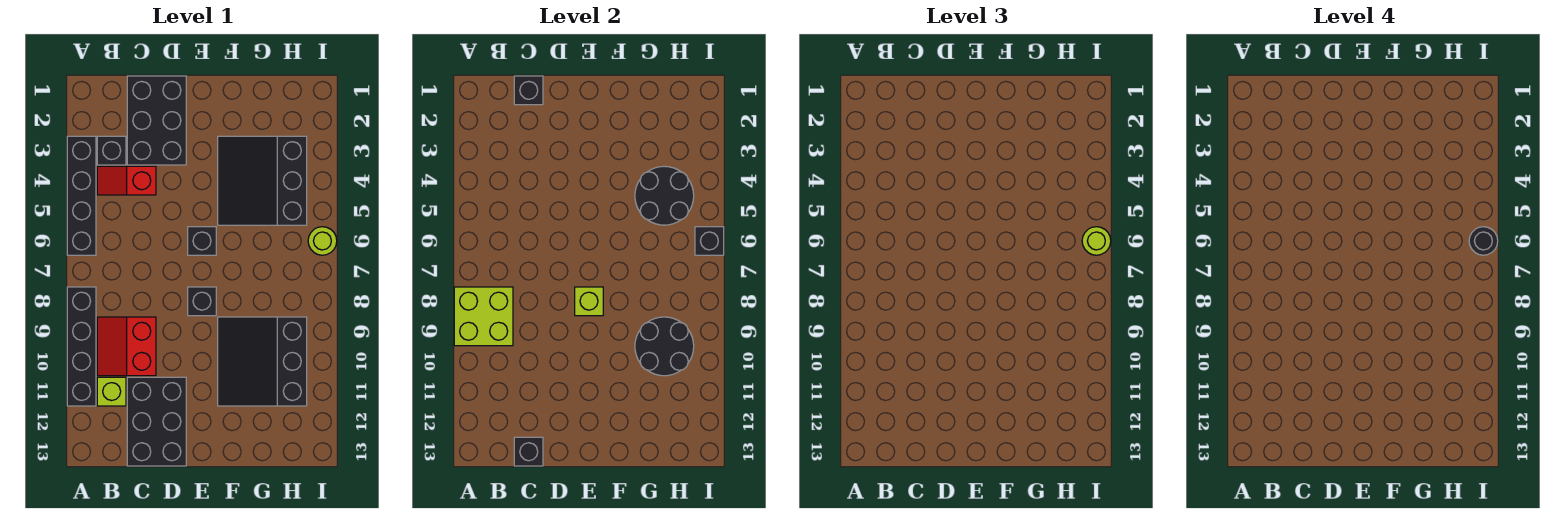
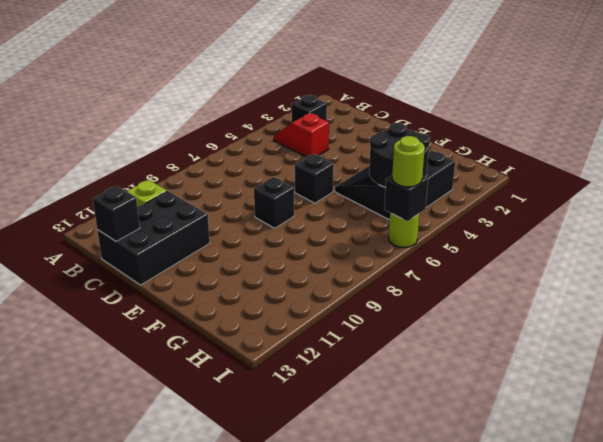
none -> black 1x4 brick [67,136,96,255]
none -> black 1x4 brick [67,287,96,406]
none -> red 2x2 slope [97,317,156,376]

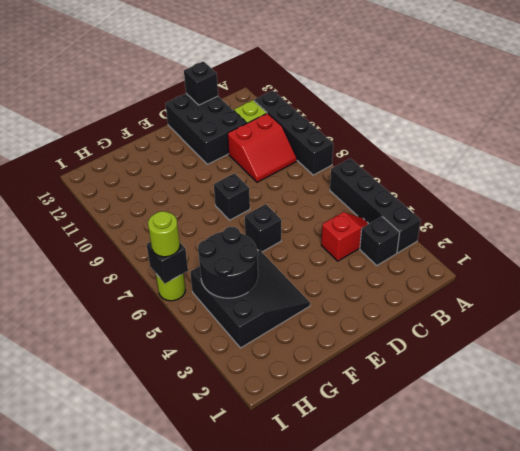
red 2x2 slope [227,113,297,182] -> red 2x2 slope turned to [97,317,156,376]
none -> black 2x3 brick [127,76,186,165]
none -> black 3x3 slope [218,317,307,406]
none -> lime 2x2 brick [454,287,513,346]

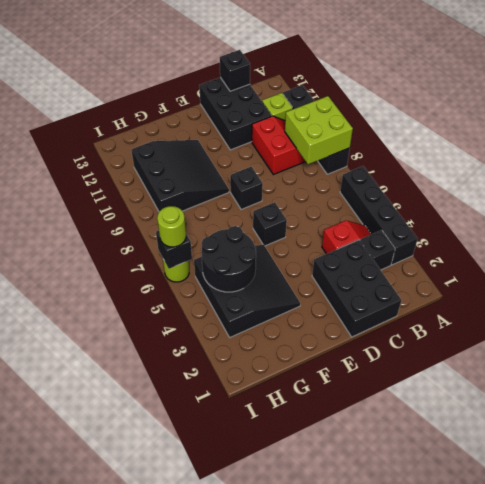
none -> black 1x1 brick [514,76,543,105]
none -> lime 1x1 brick [575,287,603,316]
none -> black 2x2 round brick [635,317,694,376]

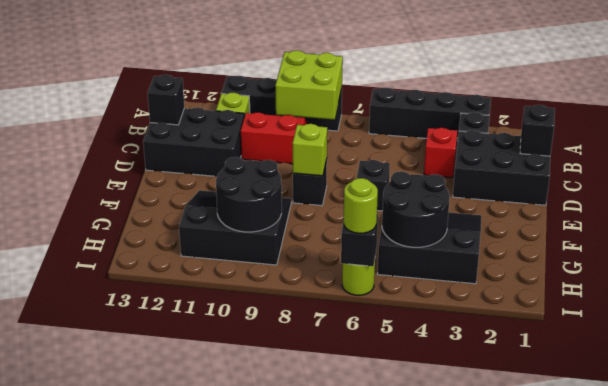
none -> black 1x1 round brick [1469,227,1498,255]

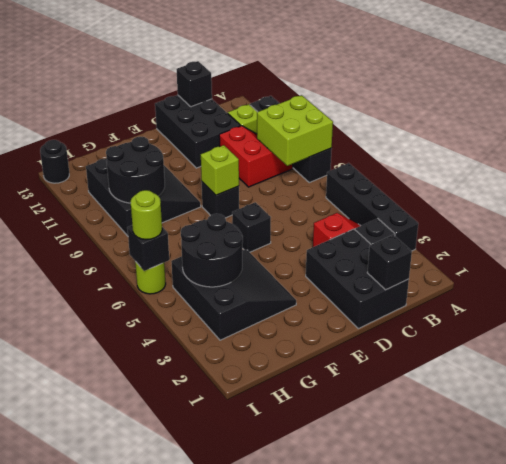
black 1x1 round brick [40,140,69,183] -> black 1x1 round brick moved to [1469,227,1498,255]

